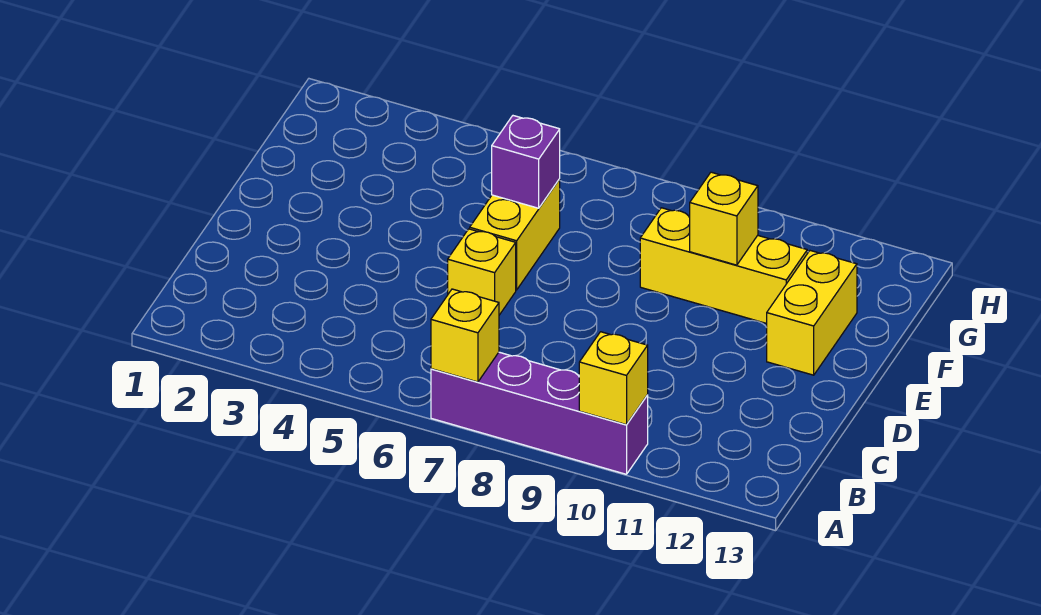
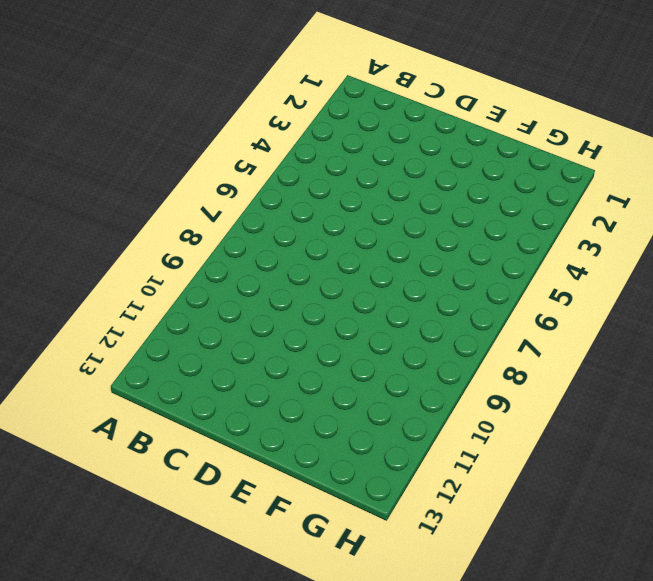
none -> purple 1x4 brick [431,352,648,474]
none -> yellow 1x1 brick [448,229,516,315]

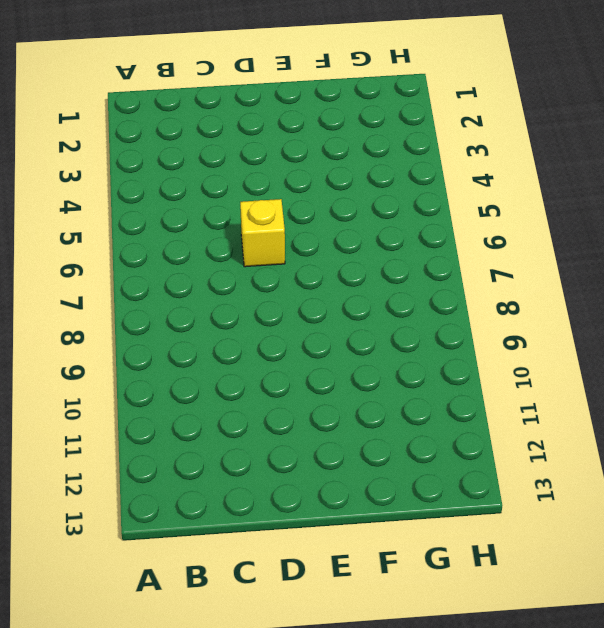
none -> purple 1x4 brick [431,352,648,474]
none -> yellow 1x2 brick [470,179,560,290]

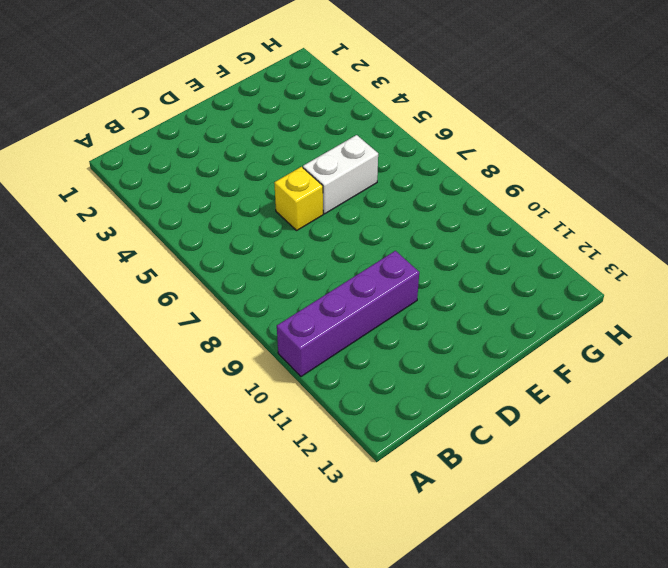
purple 1x4 brick [277,251,419,377] -> purple 1x4 brick turned to [431,352,648,474]
white 1x2 brick [303,135,378,214] -> yellow 1x2 brick [470,179,560,290]
none -> yellow 1x2 brick [767,251,857,375]
none -> yellow 1x3 brick [640,208,807,324]

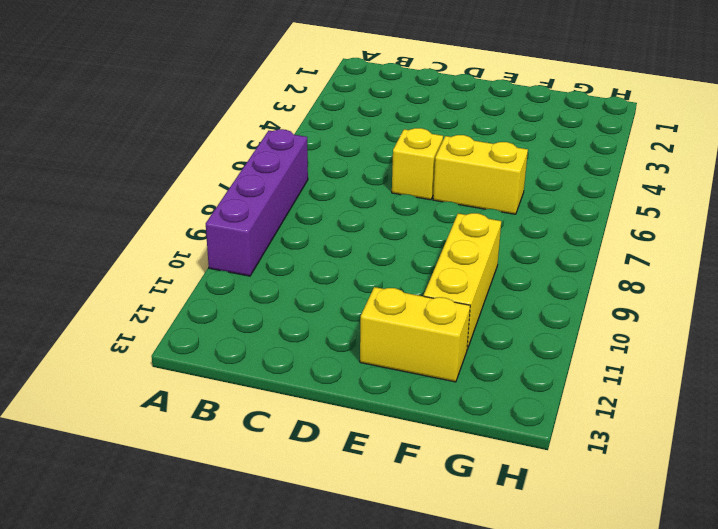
none -> yellow 1x1 brick [431,289,499,382]
none -> yellow 1x1 brick [579,332,648,425]

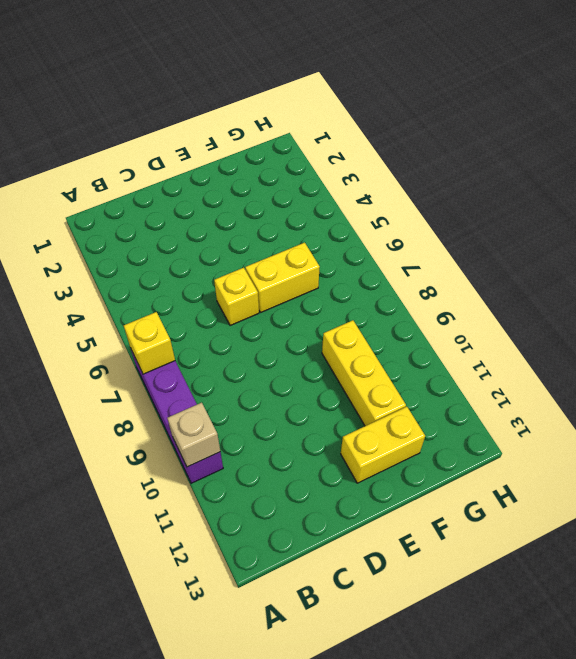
tan 1x1 brick [167,403,220,467] -> yellow 1x1 brick [579,332,648,425]
none -> purple 1x1 brick [492,116,560,208]
none -> yellow 1x1 brick [690,172,758,265]

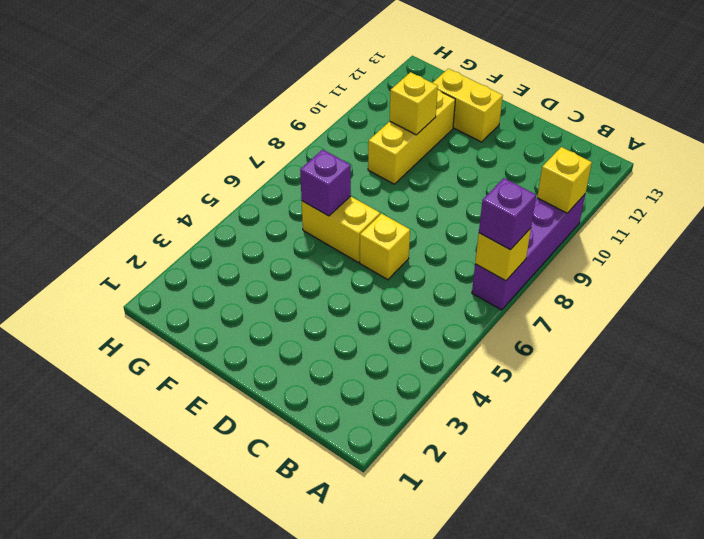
purple 1x1 brick [479,178,536,250] -> none

